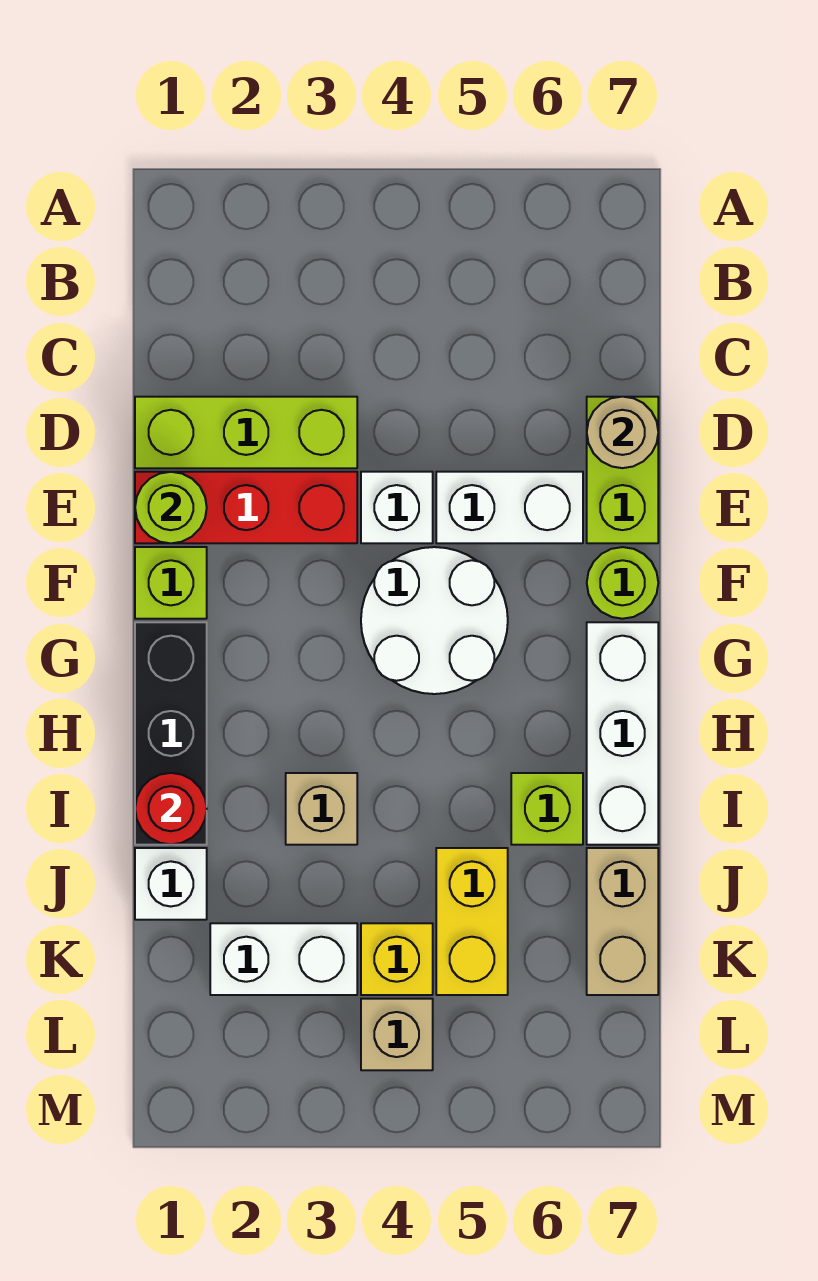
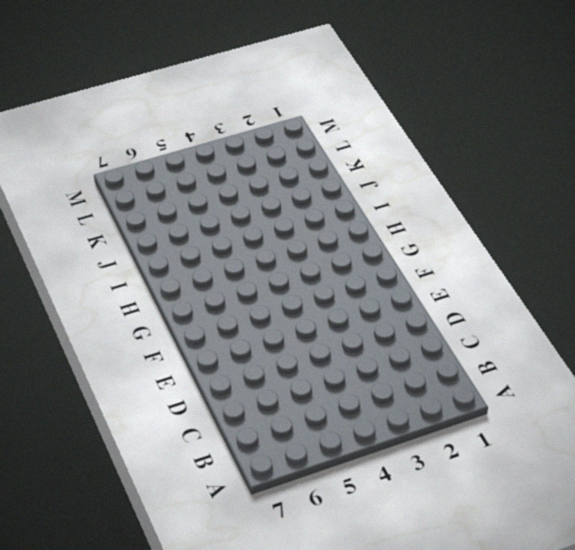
none -> lime 1x3 brick [135,397,357,468]
none -> lime 1x2 brick [587,397,658,543]
none -> red 1x3 brick [135,472,357,543]

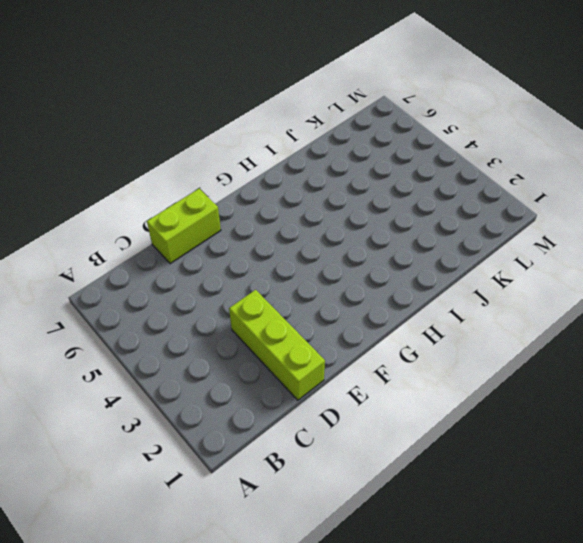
none -> red 1x3 brick [135,472,357,543]
none -> white 1x1 brick [361,472,433,543]
none -> white 1x2 brick [436,472,583,543]

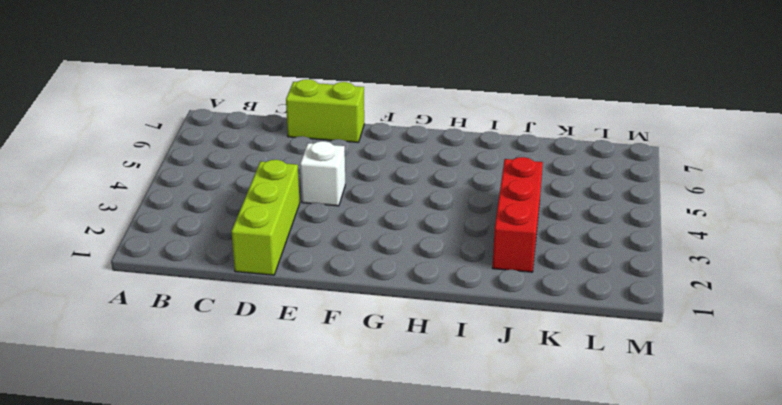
red 1x3 brick [492,157,543,272] -> red 1x3 brick moved to [135,472,357,543]
none -> white 1x2 brick [436,472,583,543]
none -> lime 1x1 brick [135,547,207,619]
none -> white 2x2 round brick [361,547,508,694]

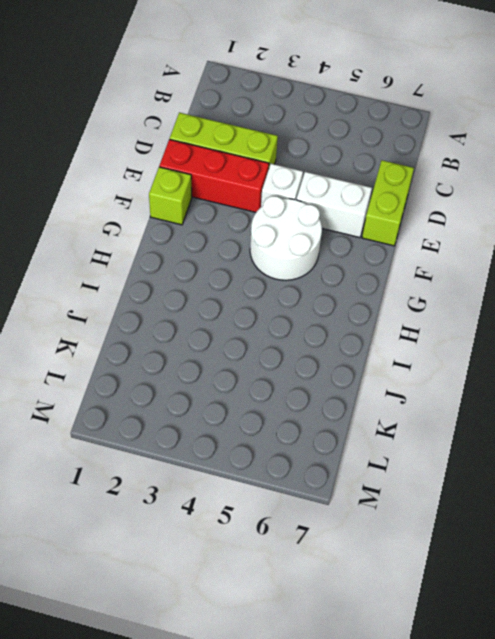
none -> lime 1x1 round brick [587,547,658,619]
none -> black 1x3 brick [135,622,207,845]
none -> white 1x3 brick [587,622,658,845]

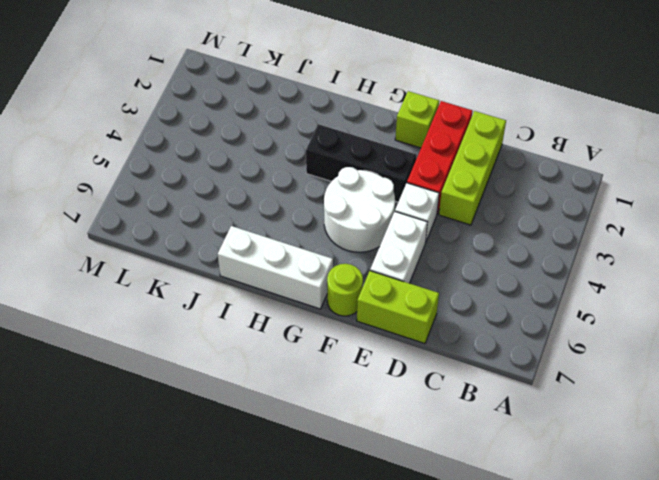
black 1x3 brick [306,124,417,202] -> black 1x3 brick moved to [135,622,207,845]
none -> tan 1x1 brick [286,773,357,845]
none -> lime 1x1 brick [511,773,583,845]
none -> white 1x1 brick [135,848,207,920]

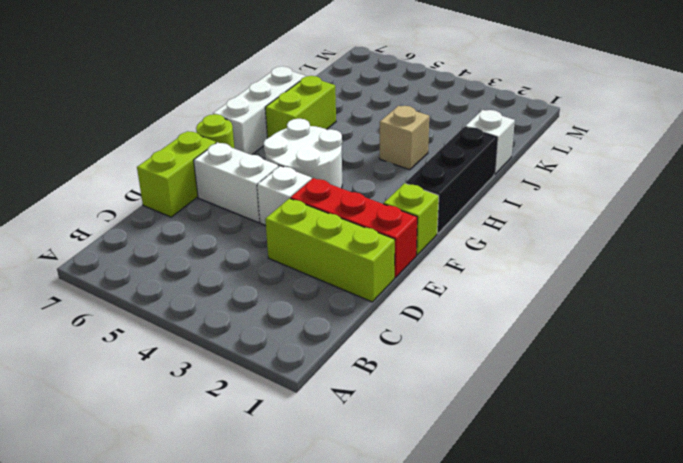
lime 1x2 brick [265,76,336,138] -> lime 1x1 brick [511,773,583,845]
none -> yellow 1x2 brick [436,848,508,995]
none -> tan 1x2 brick [587,848,658,995]
none -> white 1x2 brick [210,923,357,995]

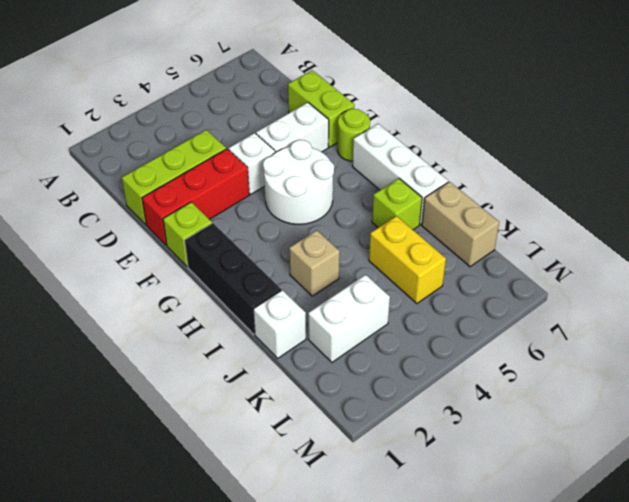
none -> yellow 1x1 brick [361,923,433,995]
none -> tan 1x1 brick [361,999,433,1070]
none -> tan 1x1 round brick [587,397,658,468]

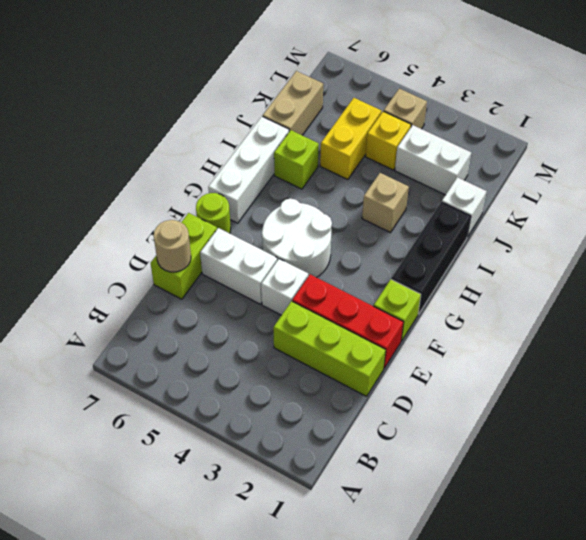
none -> lime 1x1 round brick [135,472,207,543]
none -> red 1x1 round brick [135,773,207,845]

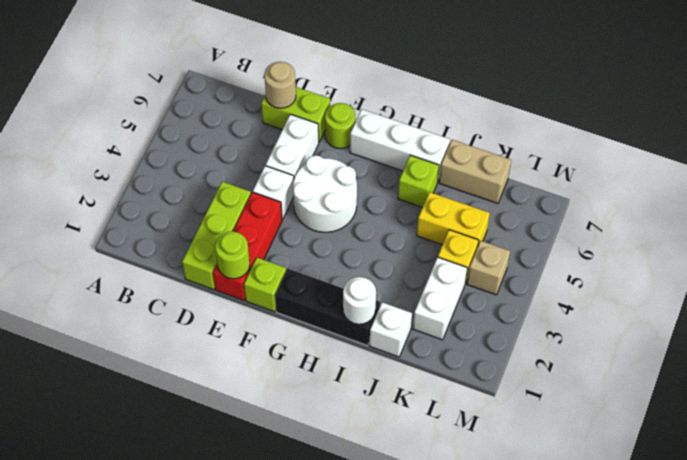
white 1x1 round brick [343,277,376,324] -> red 1x1 round brick [135,773,207,845]
none -> tan 1x1 brick [286,773,357,845]

